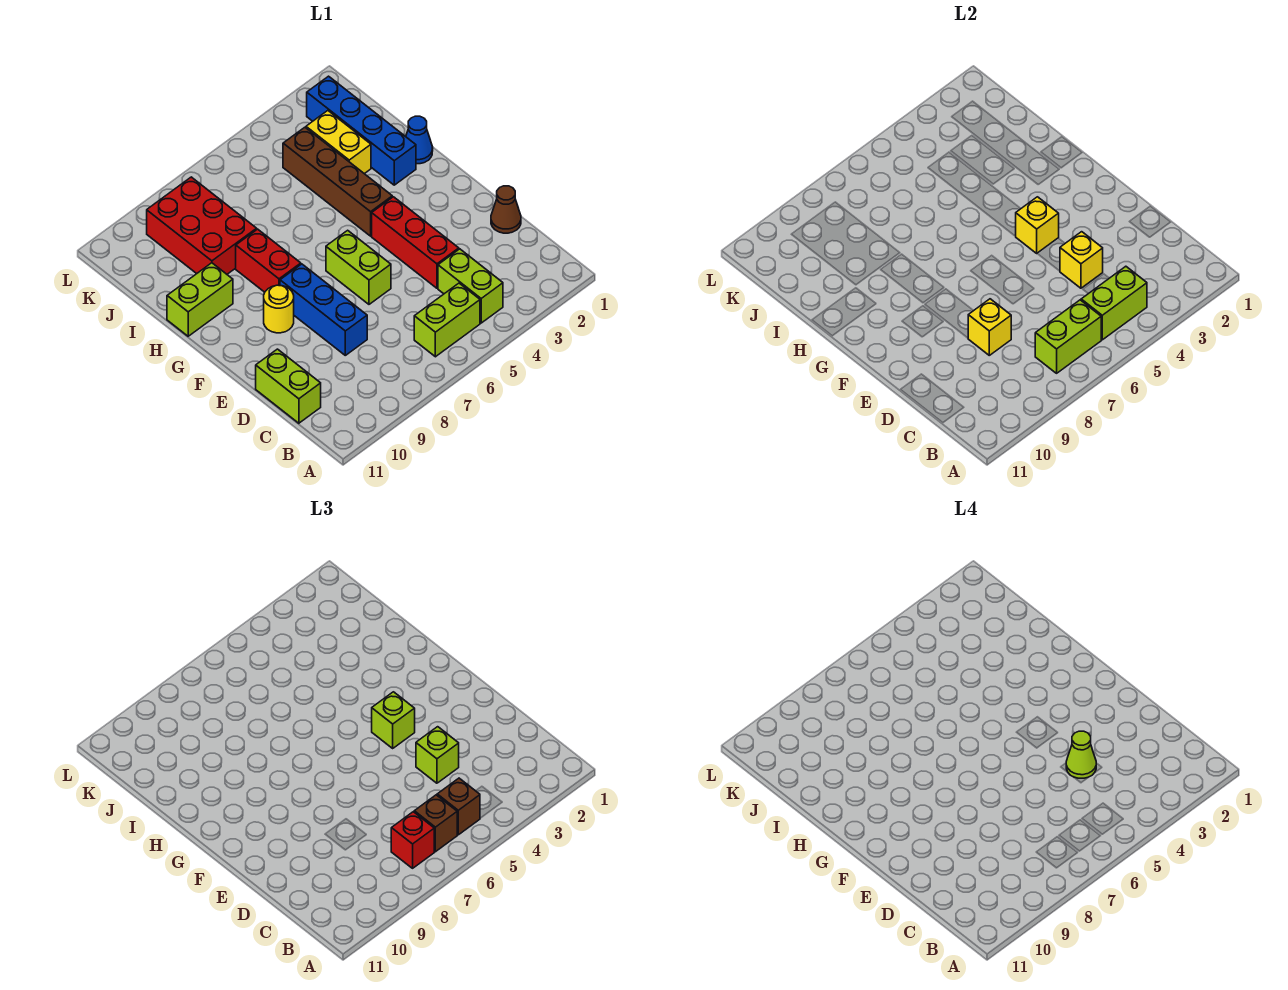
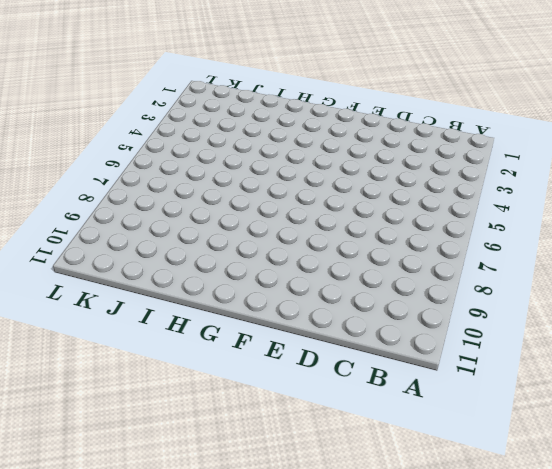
none -> lime 1x2 brick [438,249,503,323]
none -> lime 1x2 brick [414,283,480,357]
none -> lime 1x2 brick [256,349,321,423]

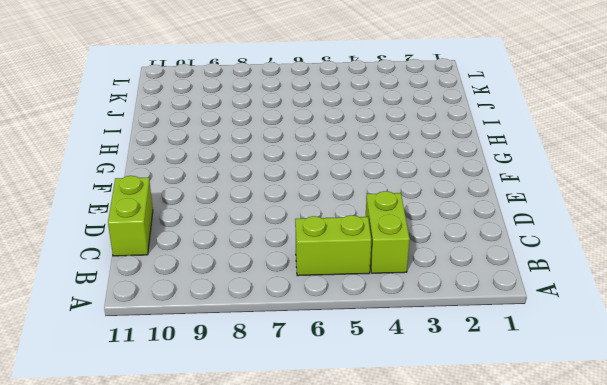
none -> brown 1x1 cone [491,186,521,233]
none -> red 1x3 brick [372,197,459,288]
none -> blue 1x3 brick [280,264,367,355]

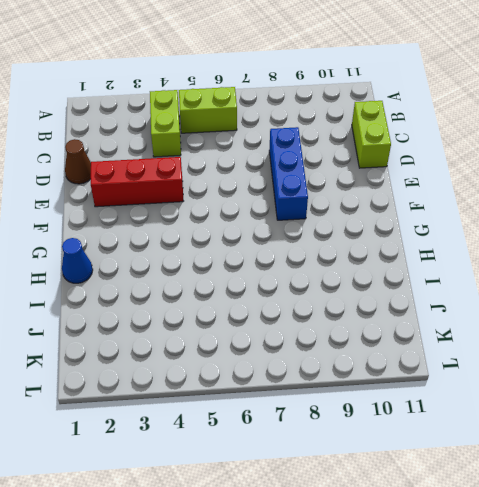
red 1x3 brick [91,157,183,207] -> red 1x3 brick turned to [372,197,459,288]
none -> lime 1x2 brick [326,230,391,304]
none -> yellow 1x1 round brick [264,285,294,333]
none -> brown 1x4 brick [283,127,392,236]

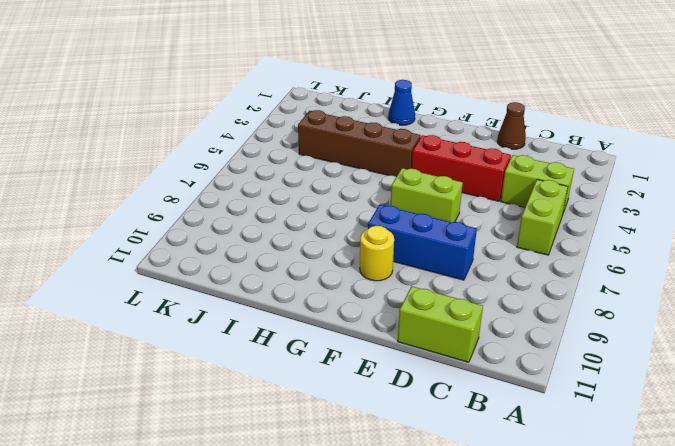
none -> red 1x2 brick [236,229,301,292]
none -> blue 1x4 brick [307,76,416,185]
none -> lime 1x2 brick [167,263,233,336]

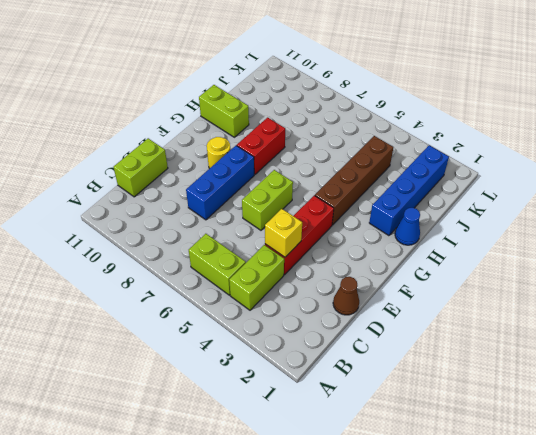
none -> yellow 1x2 brick [306,111,371,174]
none -> red 2x3 brick [147,177,257,274]
none -> lime 1x2 brick [1081,266,1147,340]

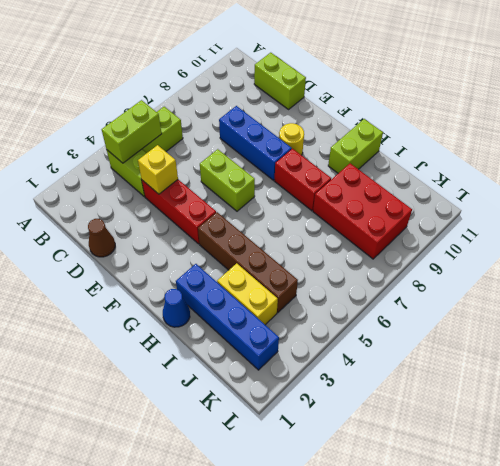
none -> lime 1x2 brick [1035,300,1101,373]
none -> yellow 1x1 brick [968,299,1011,355]
none -> yellow 1x1 brick [1016,197,1059,253]

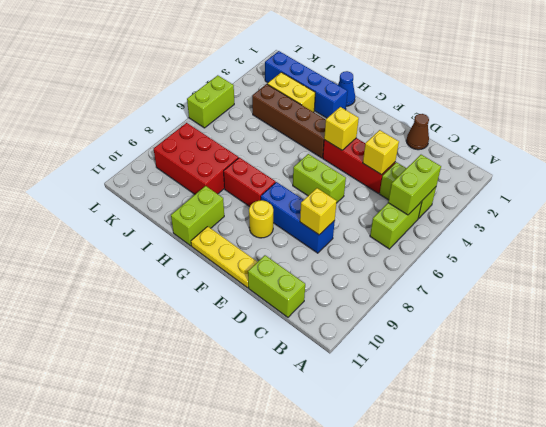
yellow 1x3 plate [191,226,257,288] -> none
lime 1x2 brick [187,75,234,128] -> lime 1x2 brick moved to [1035,300,1101,373]
none -> brown 1x1 brick [437,778,480,835]
none -> brown 1x1 brick [414,795,457,852]
none -> red 1x1 brick [391,812,434,868]

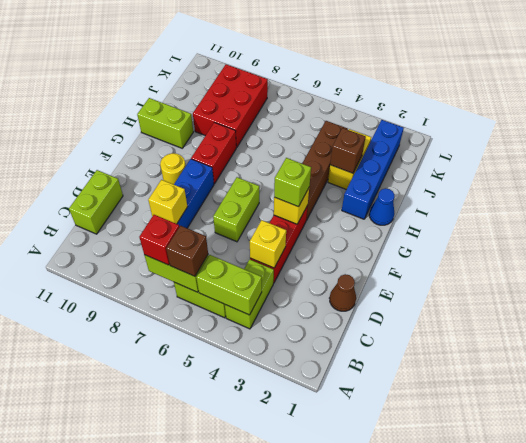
brown 1x1 brick [330,128,366,173] -> brown 1x1 brick moved to [437,778,480,835]
none -> lime 1x1 brick [416,727,459,783]
none -> lime 1x1 cone [1066,731,1096,778]

